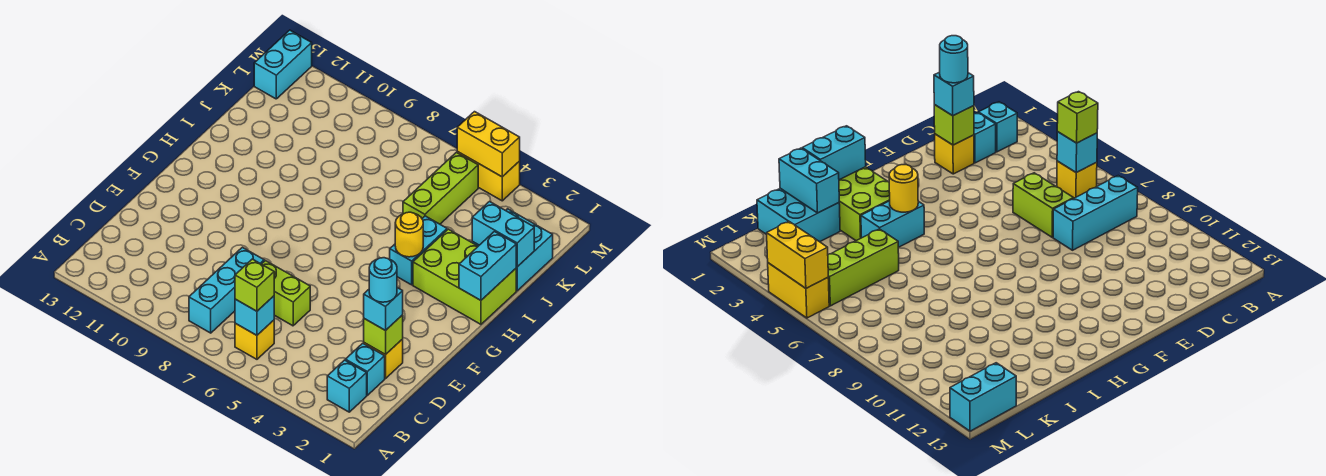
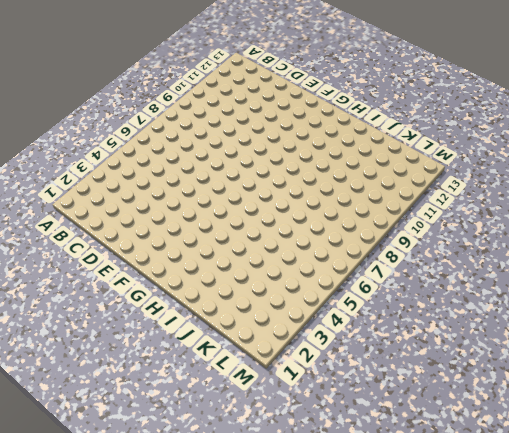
none -> cyan 1x1 brick [327,360,367,412]
none -> yellow 1x1 brick [235,320,274,359]
none -> cyan 1x3 brick [189,247,264,333]

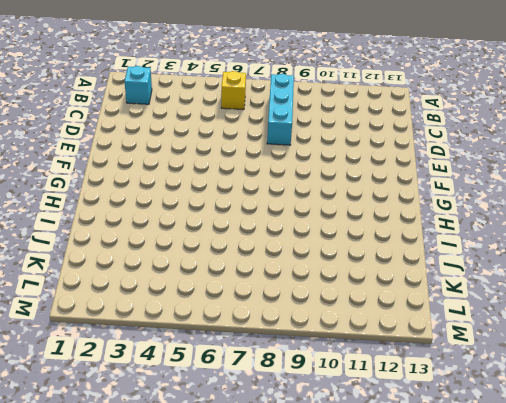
none -> cyan 1x1 brick [345,343,385,395]
none -> yellow 1x1 brick [364,339,403,379]
none -> lime 1x2 brick [262,261,310,326]

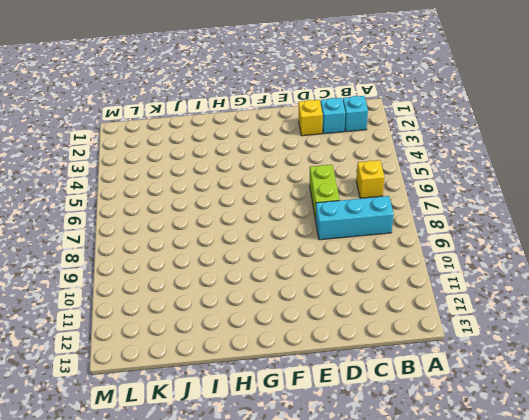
none -> lime 2x3 brick [413,229,516,324]
none -> cyan 1x2 brick [390,216,447,285]
none -> cyan 2x2 brick [472,209,553,291]

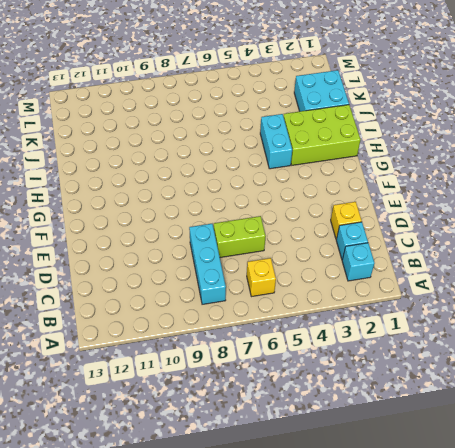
none -> lime 1x3 brick [403,152,478,224]
none -> cyan 1x2 brick [254,30,312,99]
none -> yellow 1x2 brick [457,152,520,201]

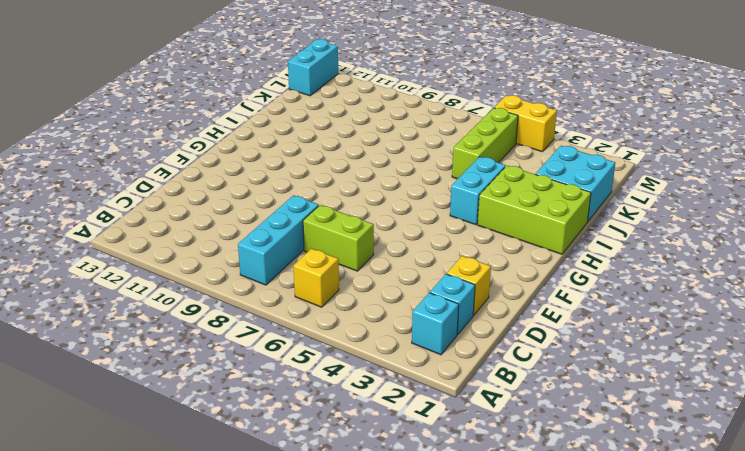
none -> cyan 1x1 brick [235,296,274,335]
none -> lime 1x1 brick [364,315,403,355]
none -> cyan 1x2 brick [459,232,516,300]

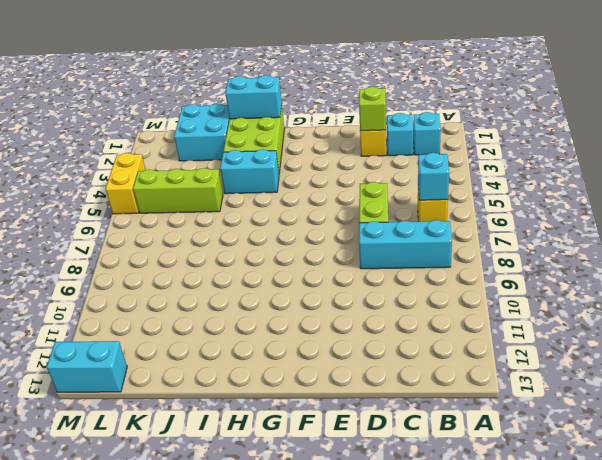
none -> yellow 1x1 round brick [395,212,423,257]
none -> cyan 1x2 brick [472,202,534,267]
none -> yellow 1x2 brick [457,112,520,177]

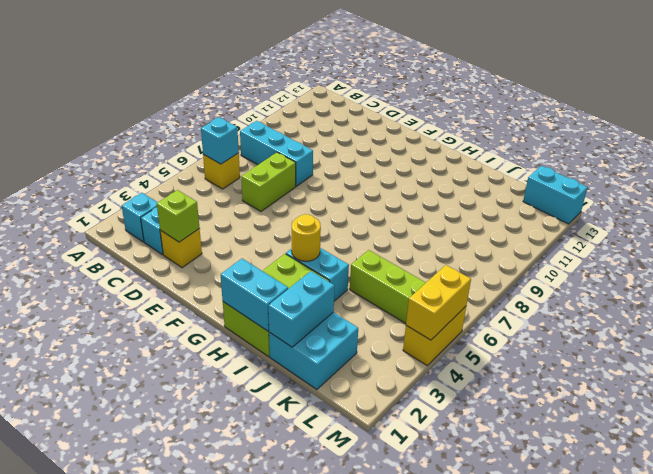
none -> lime 1x1 brick [235,259,274,311]
none -> cyan 1x1 brick [364,288,403,331]
none -> cyan 1x1 round brick [369,258,397,302]

